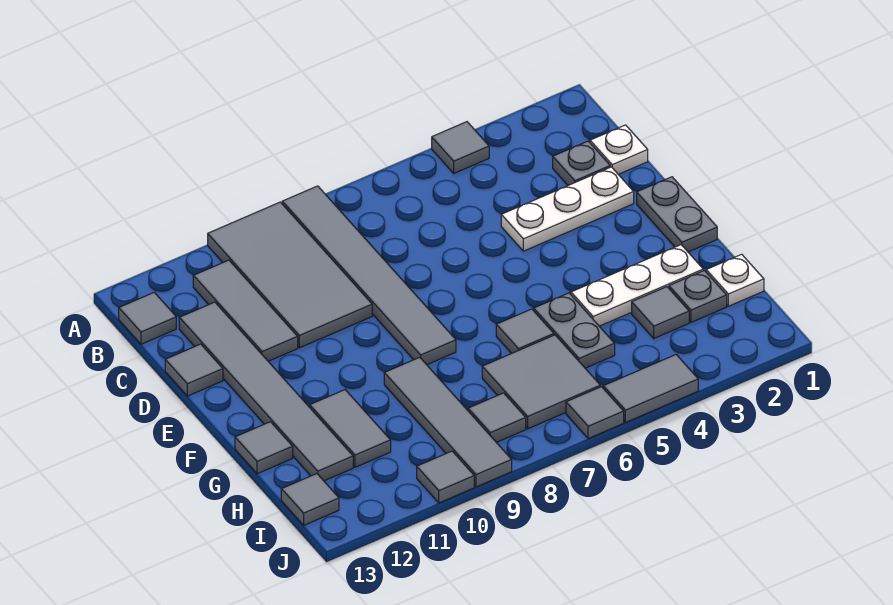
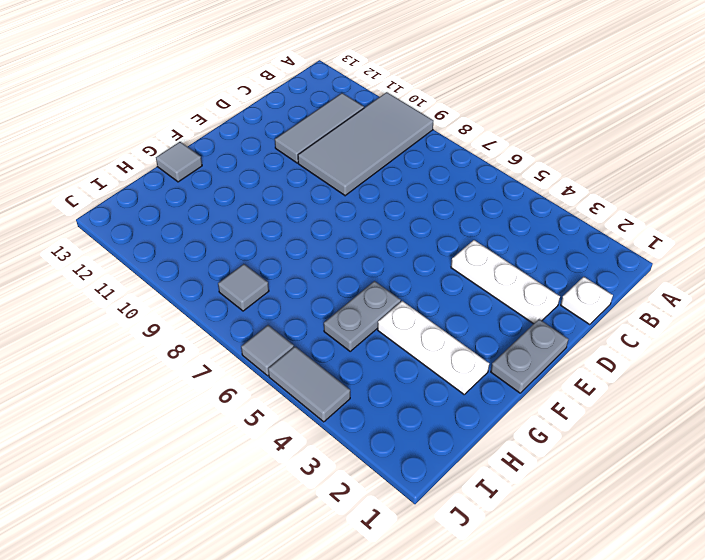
none -> grey 1x1 tile [432,122,489,173]
none -> grey 1x6 tile [282,186,456,365]
none -> grey 1x1 tile [119,292,176,344]

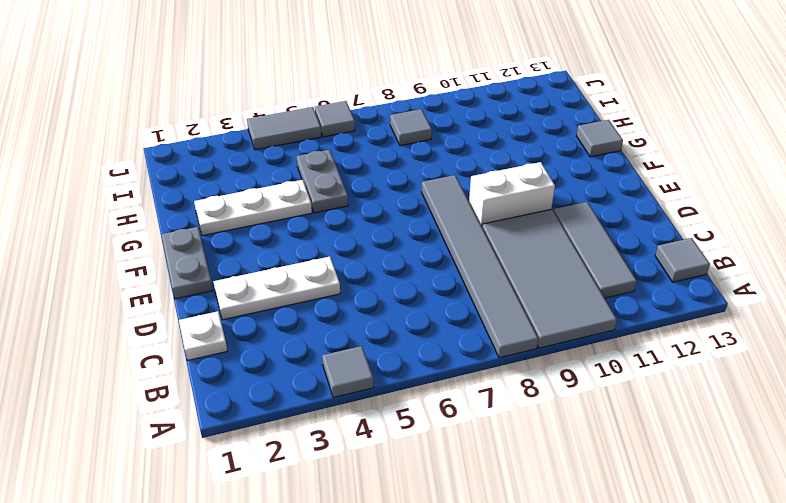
white 1x2 brick [469,162,555,226] -> none
none -> grey 1x1 plate [553,141,610,185]
none -> grey 1x6 tile [179,302,353,481]
none -> grey 1x1 tile [165,344,223,396]

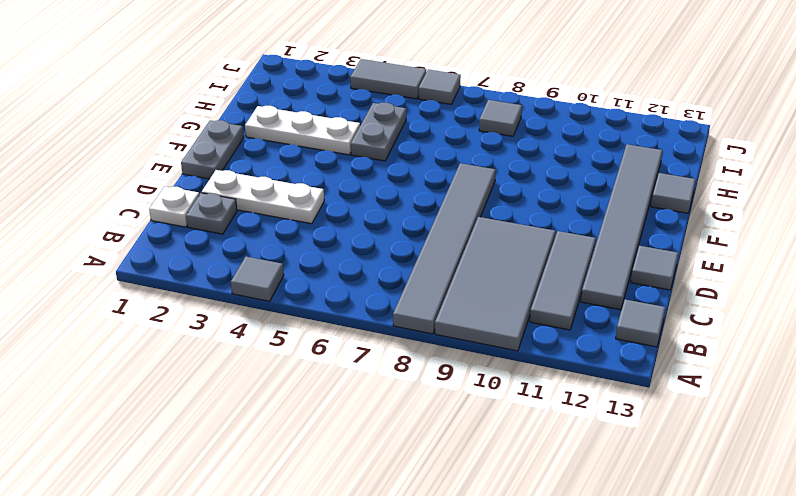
none -> grey 1x1 tile [496,309,554,353]
none -> grey 1x4 tile [384,357,512,487]
none -> grey 1x2 tile [310,390,391,467]

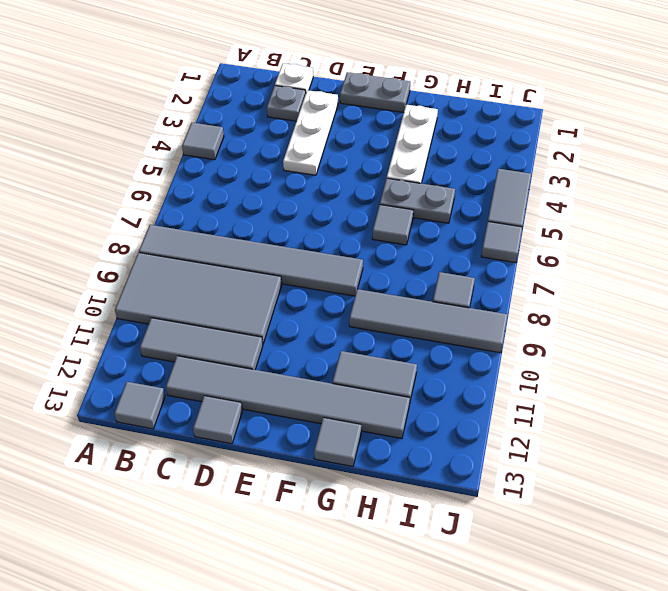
none -> white 1x1 plate [706,254,764,306]
none -> grey 1x1 plate [669,270,727,322]
none -> grey 1x1 tile [632,287,689,338]

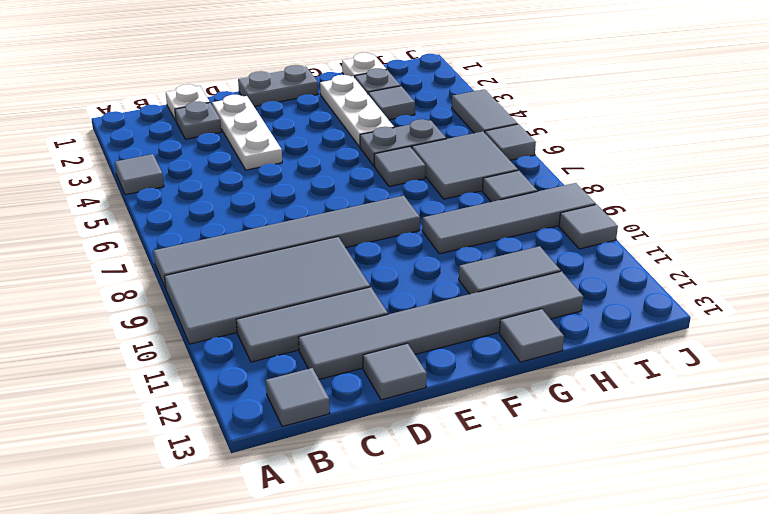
none -> grey 1x1 tile [281,474,339,525]

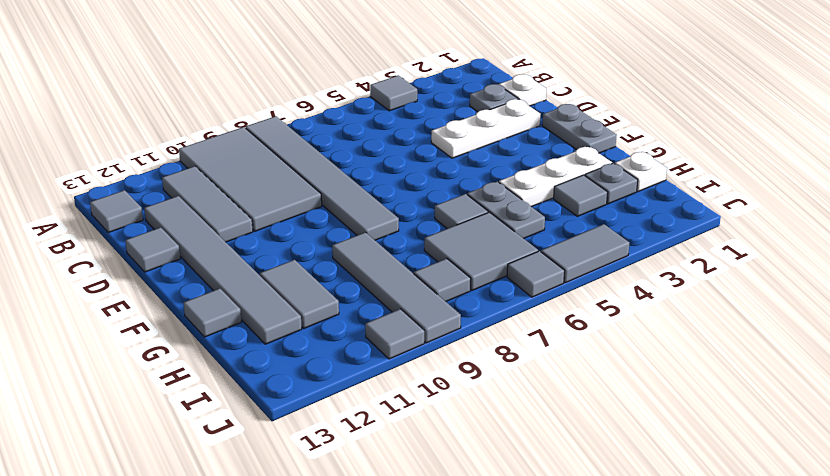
none -> grey 1x1 tile [281,474,339,525]

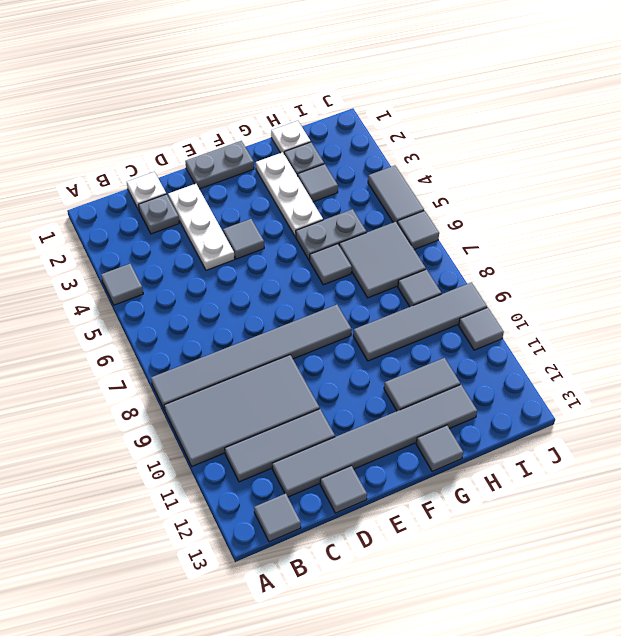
grey 1x1 tile [223,219,264,259] -> grey 1x1 tile moved to [281,474,339,525]

